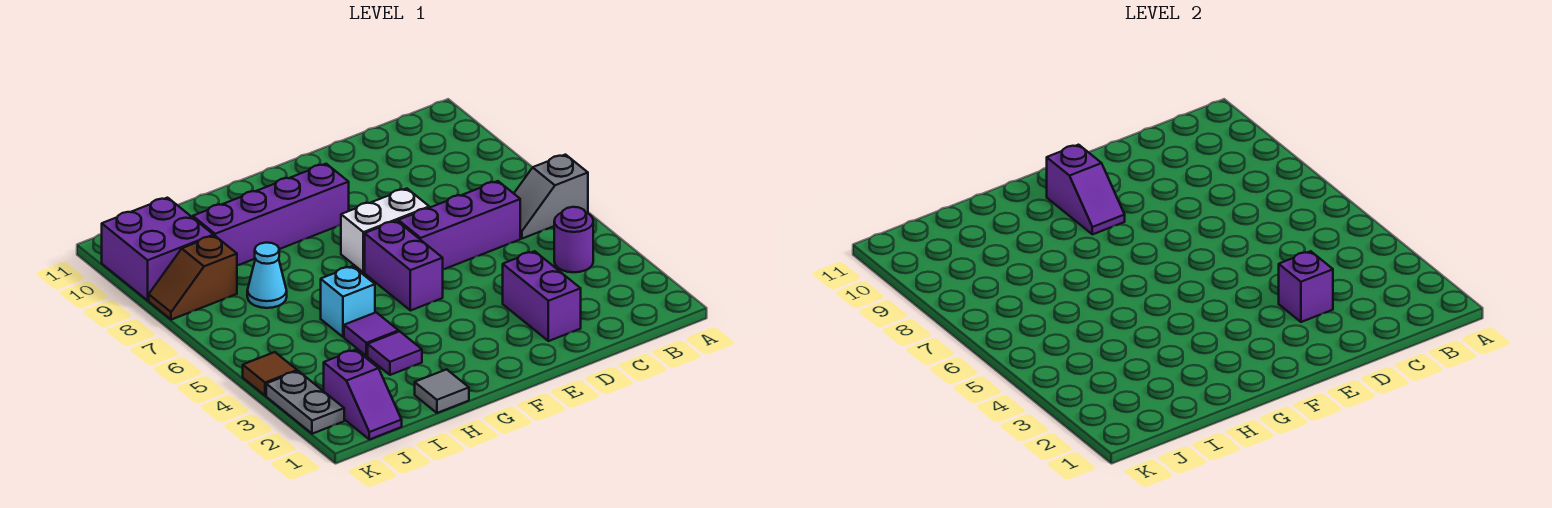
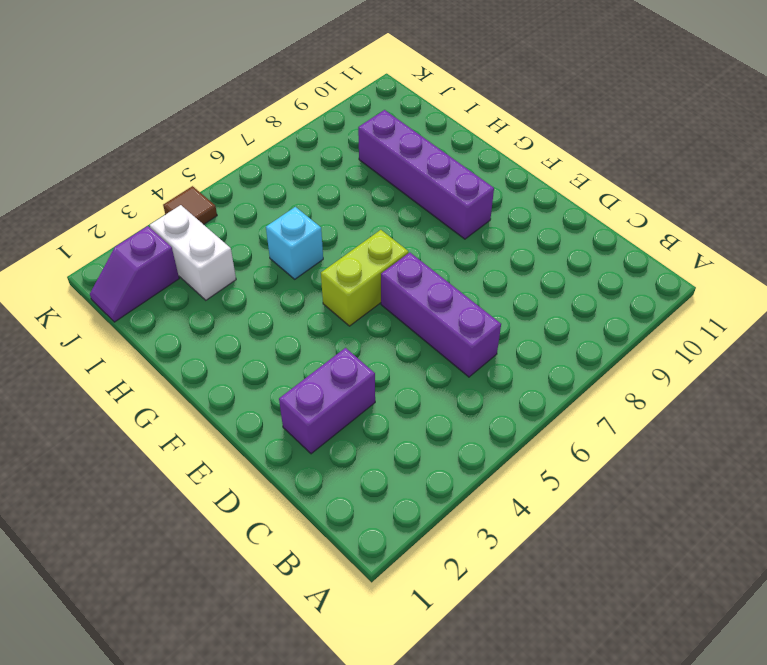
lime 1x2 brick [321,230,408,326] -> purple 1x2 brick [365,221,443,311]
white 1x2 brick [150,205,236,300] -> white 1x2 brick moved to [341,189,429,273]
none -> grey 1x2 slope [514,155,588,239]
none -> purple 1x1 round brick [554,207,593,272]
none -> grey 1x1 tile [415,369,469,413]

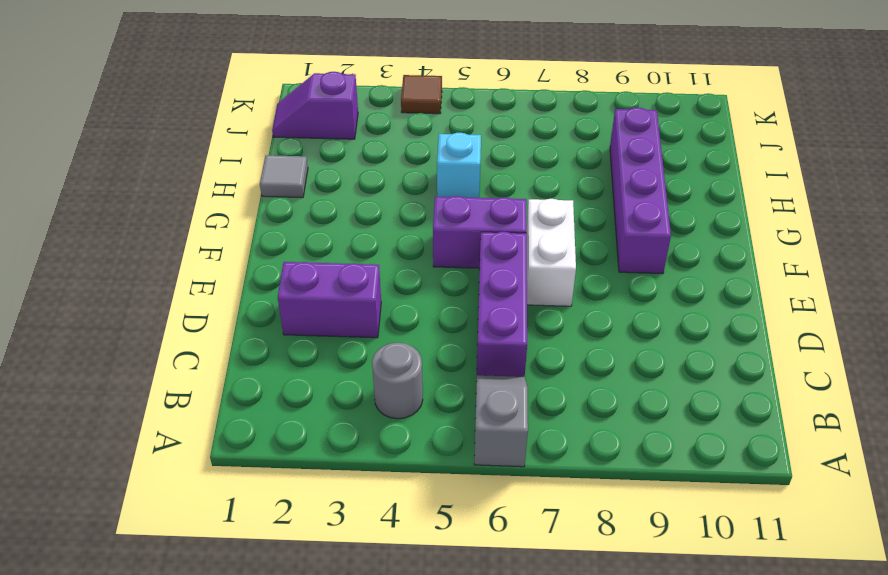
grey 1x1 round brick [372,343,423,419] -> purple 1x1 round brick [554,207,593,272]
none -> purple 1x1 tile [368,331,422,375]
none -> purple 1x1 tile [344,313,399,356]
none -> cyan 1x1 cone [247,243,287,308]

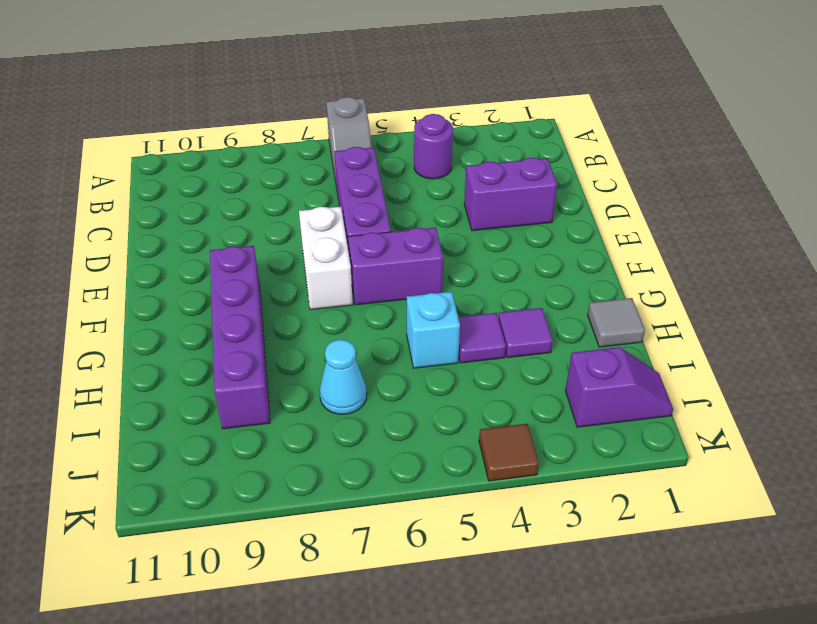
none -> brown 1x2 slope [149,236,237,320]
none -> purple 2x2 brick [102,198,214,300]
none -> grey 1x2 plate [266,371,344,434]

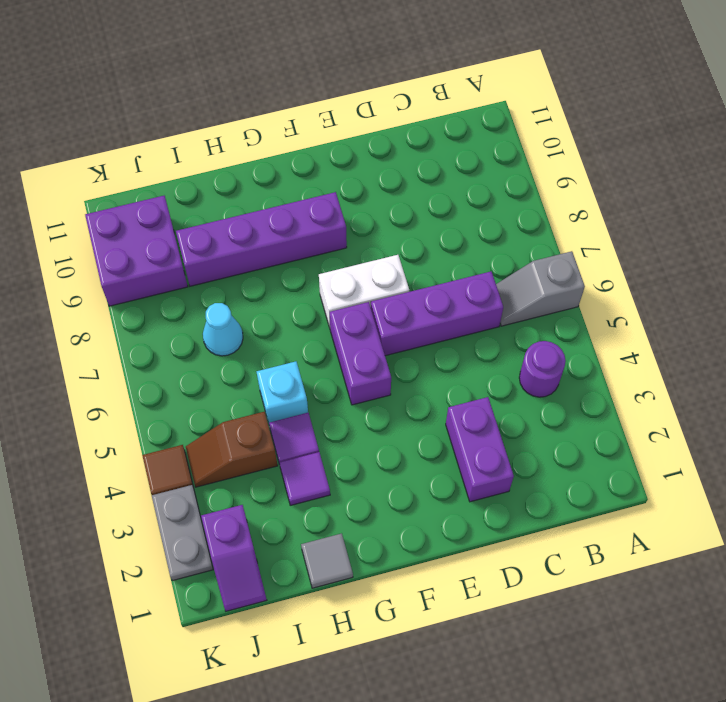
brown 1x2 slope [186,412,278,487] -> brown 1x2 slope moved to [149,236,237,320]
none -> purple 1x1 brick [1279,251,1333,322]
none -> purple 1x2 slope [1047,145,1125,234]

